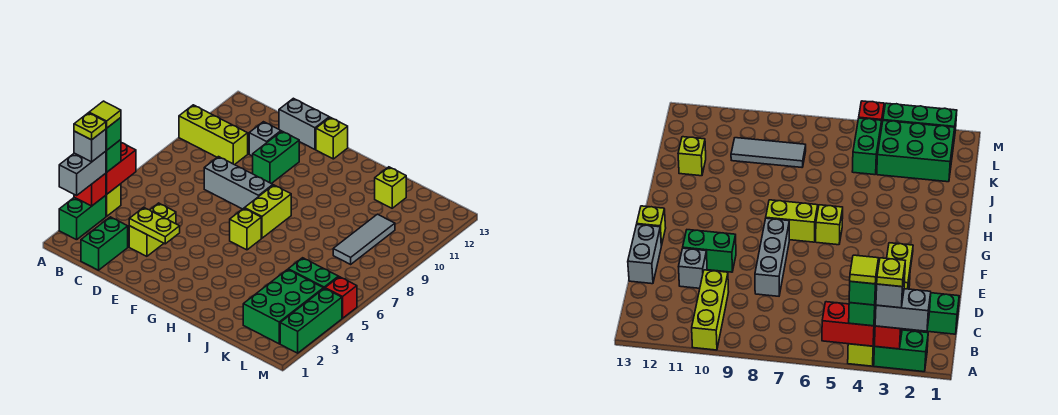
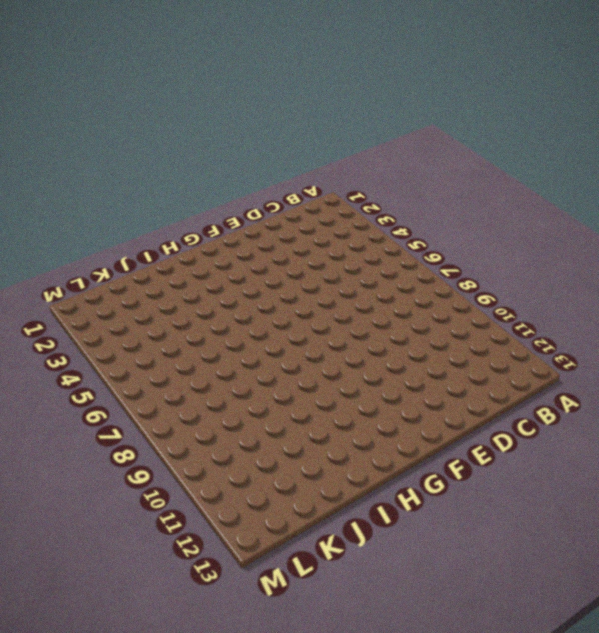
none -> green 1x2 brick [59,195,106,240]
none -> lime 1x1 brick [106,184,121,216]
none -> lime 1x3 brick [179,105,248,165]

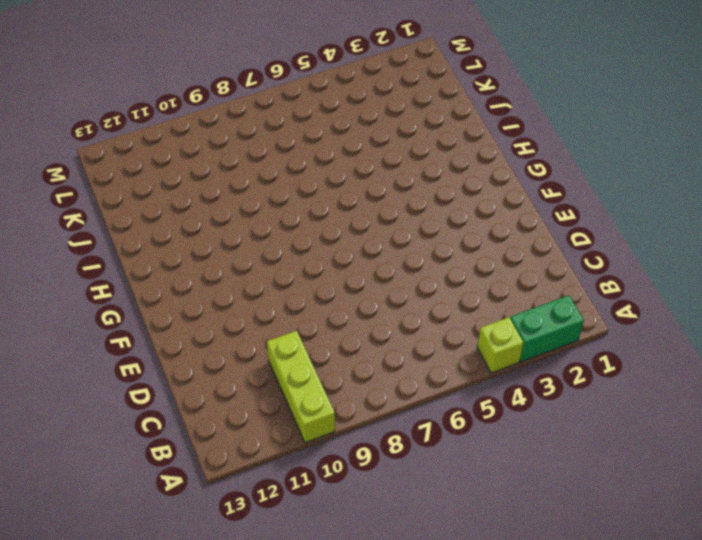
none -> green 1x2 brick [81,217,128,270]
none -> lime 1x2 brick [129,203,176,256]
none -> grey 1x3 brick [204,157,273,209]

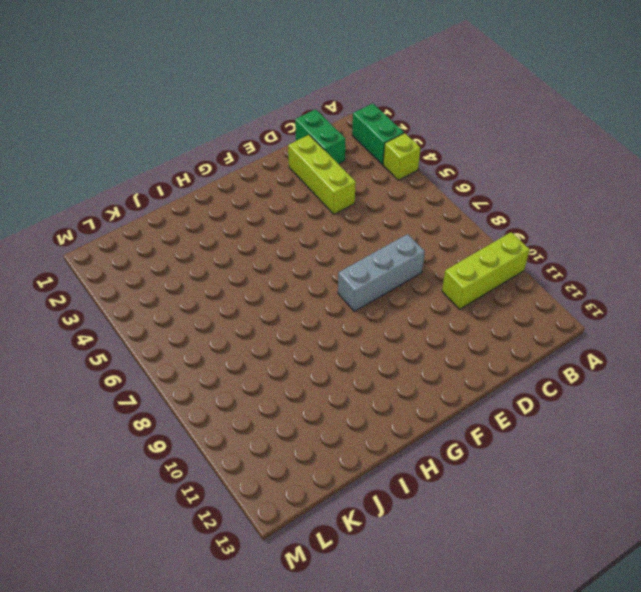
lime 1x3 brick [288,135,356,214] -> lime 1x2 brick [129,203,176,256]
none -> grey 1x1 brick [249,122,281,156]
none -> grey 1x2 brick [279,98,329,149]
none -> green 1x2 brick [253,131,299,184]

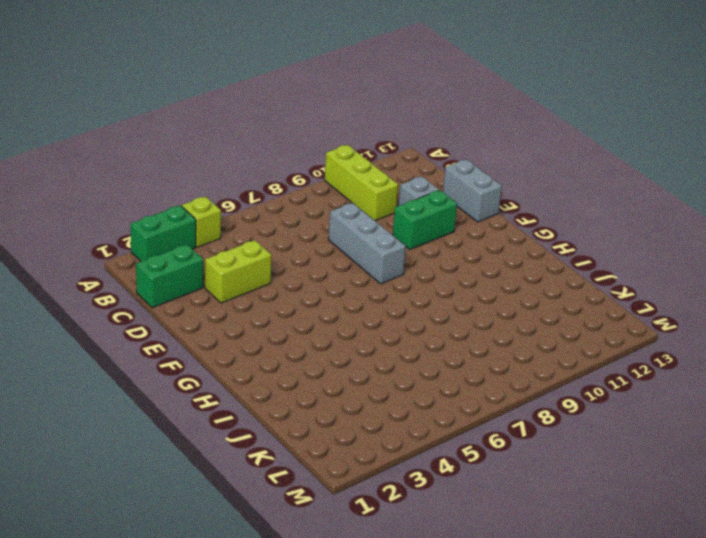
none -> lime 1x1 brick [316,117,348,159]
none -> lime 1x1 brick [230,208,261,250]
none -> lime 1x2 brick [245,185,291,238]

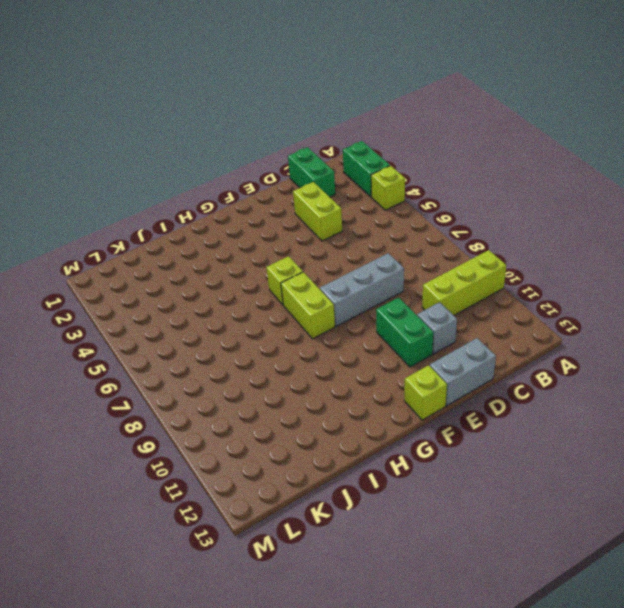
none -> lime 1x1 brick [375,167,406,208]
none -> green 2x3 brick [243,269,323,344]
none -> green 1x2 brick [288,258,338,289]

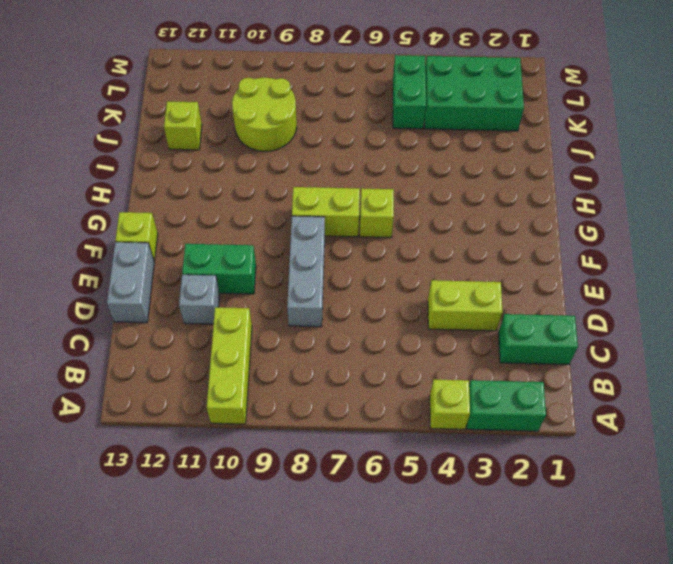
lime 2x2 round brick [232,77,297,151] -> grey 1x3 tile [333,214,395,264]
none -> green 1x3 brick [280,288,342,353]
none -> red 1x1 brick [325,277,357,318]
none -> red 1x1 brick [74,173,106,206]

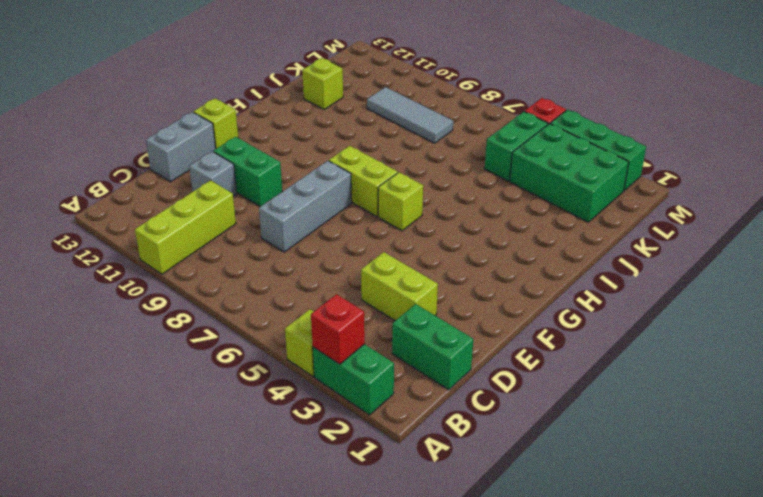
none -> red 1x2 brick [106,143,136,194]
none -> lime 1x2 plate [129,207,180,244]
none -> grey 1x2 brick [59,151,106,195]

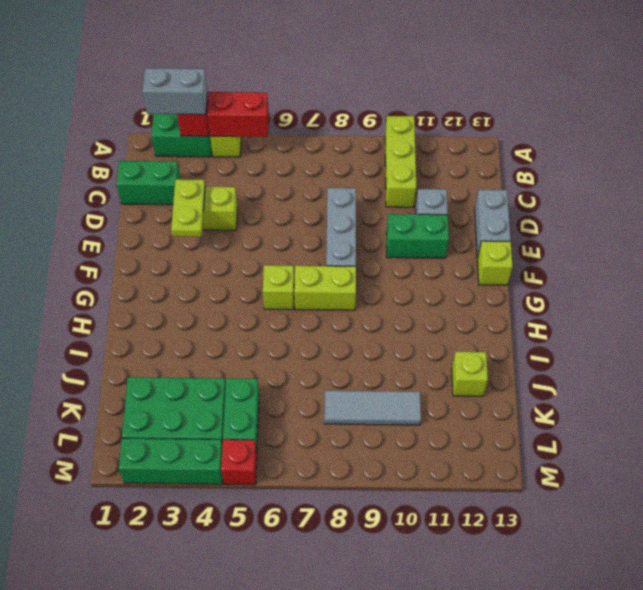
none -> green 1x1 brick [106,140,121,172]
none -> grey 1x1 brick [74,129,106,162]
none -> green 1x1 brick [106,118,121,150]

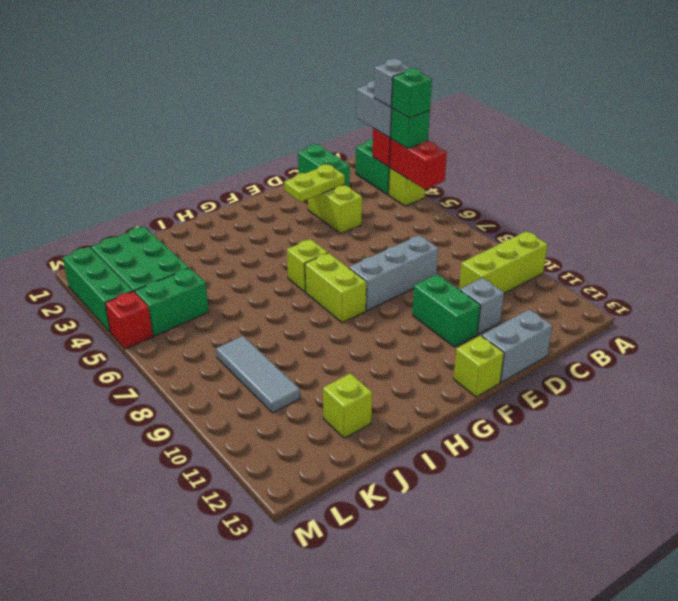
none -> lime 1x1 plate [74,113,106,140]
none -> lime 1x1 tile [89,101,121,128]

